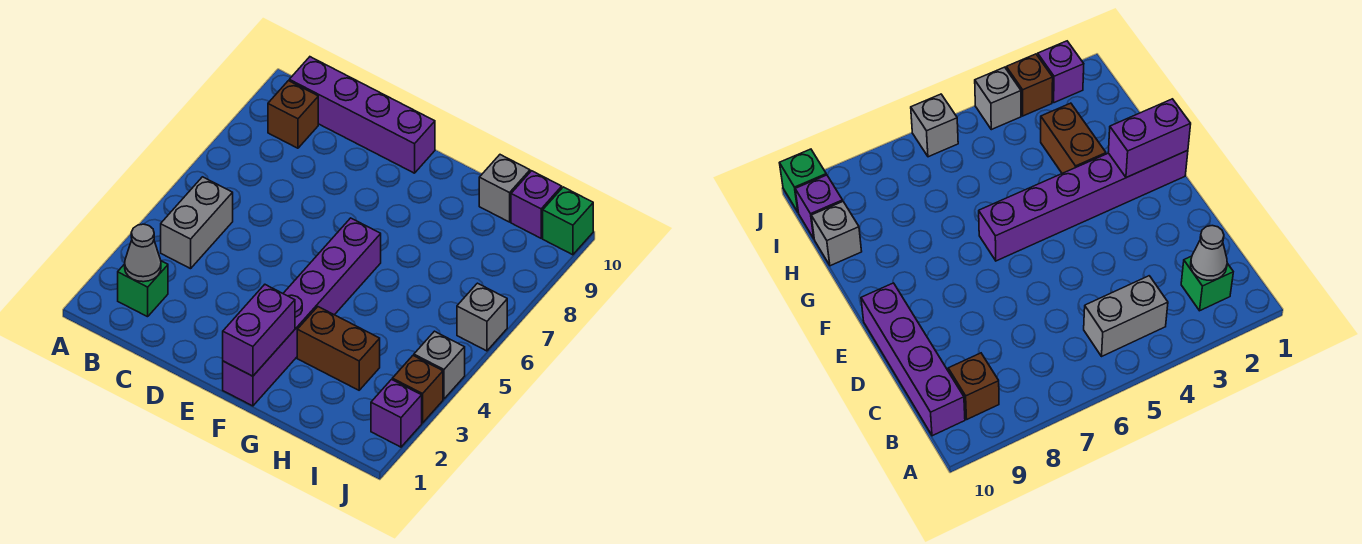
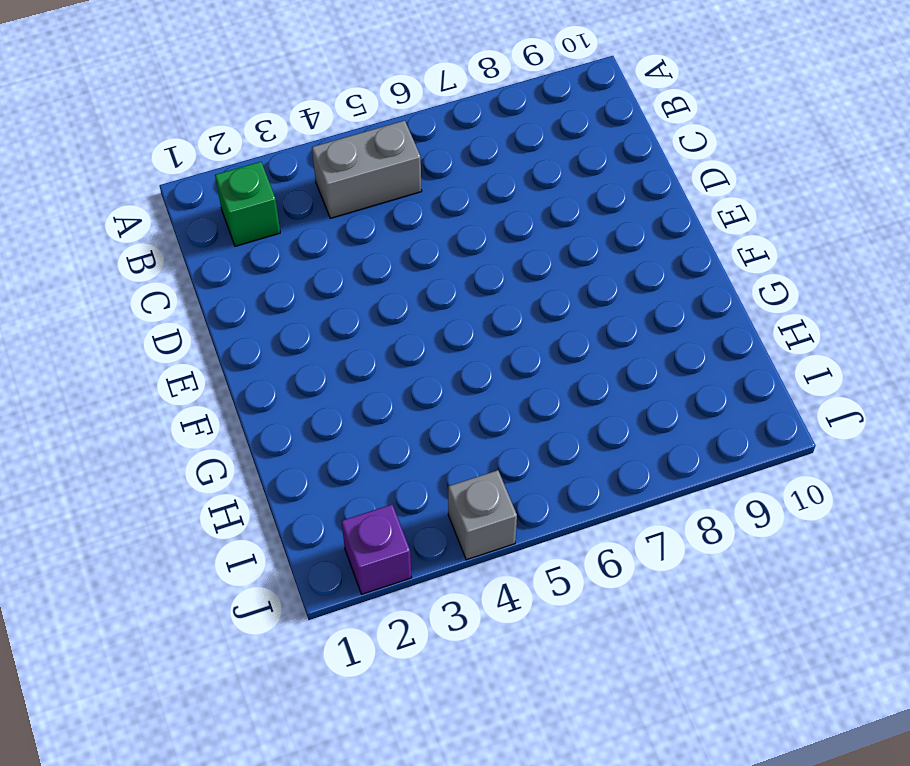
none -> brown 1x1 brick [268,81,318,148]
none -> purple 1x4 brick [289,57,435,173]
none -> purple 1x6 brick [223,218,381,406]

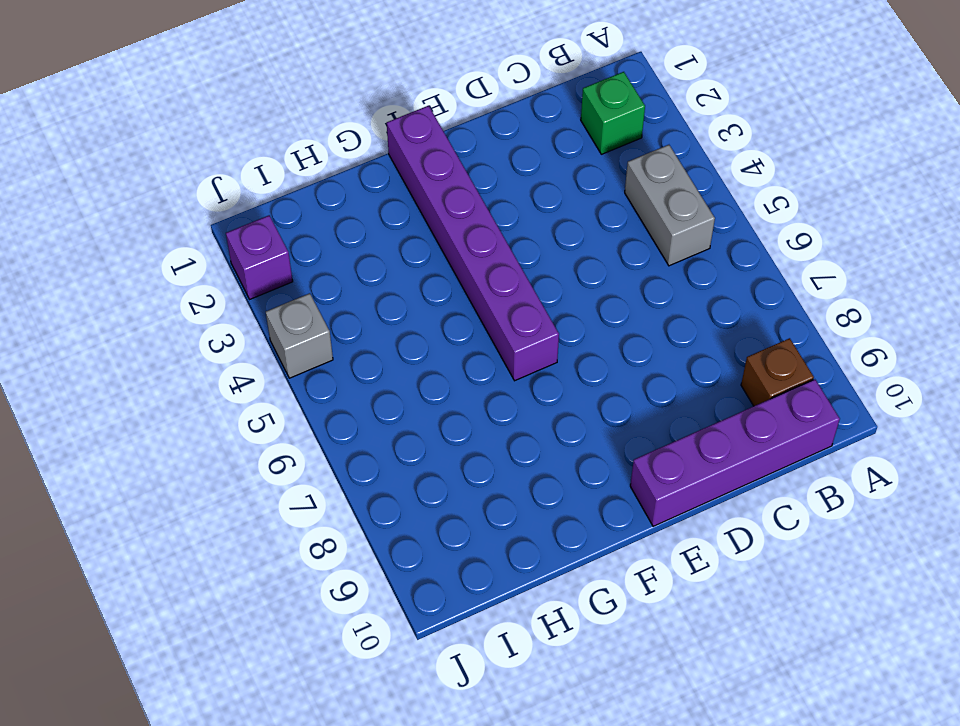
none -> brown 1x2 brick [297,307,380,390]
none -> grey 1x1 brick [479,155,530,222]
none -> purple 1x1 brick [511,171,562,238]

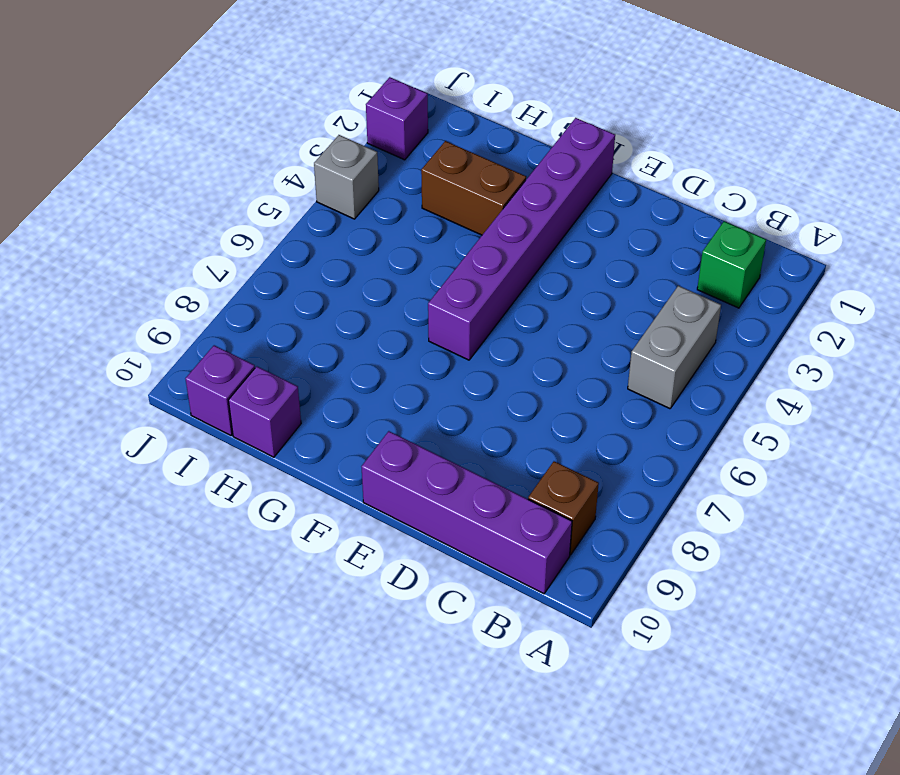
purple 1x1 brick [229,366,301,457] -> grey 1x1 brick [479,155,530,222]
none -> brown 1x1 brick [392,356,443,423]
none -> grey 1x1 brick [457,283,507,351]
none -> green 1x1 brick [543,187,593,255]

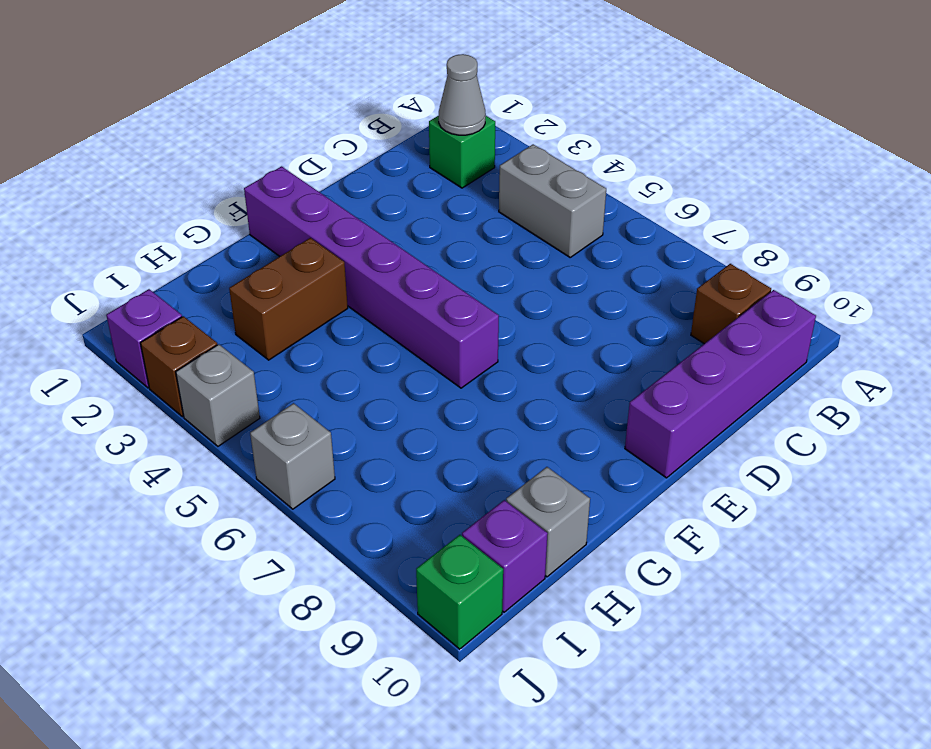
none -> purple 1x2 brick [223,285,295,376]

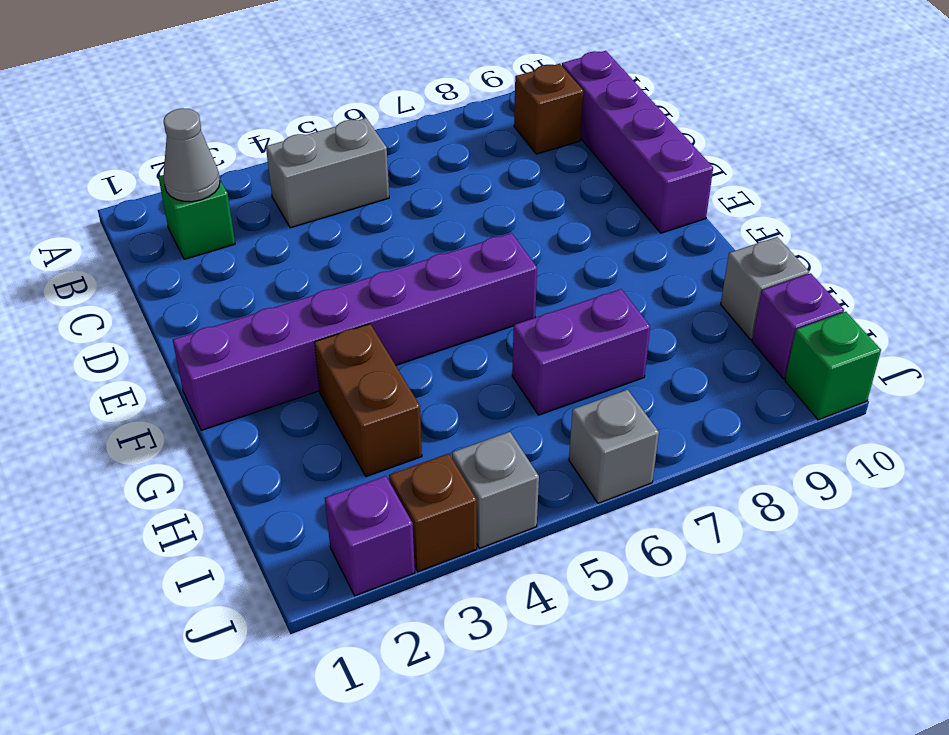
purple 1x2 brick [512,289,650,415] -> purple 1x2 brick moved to [223,285,295,376]

